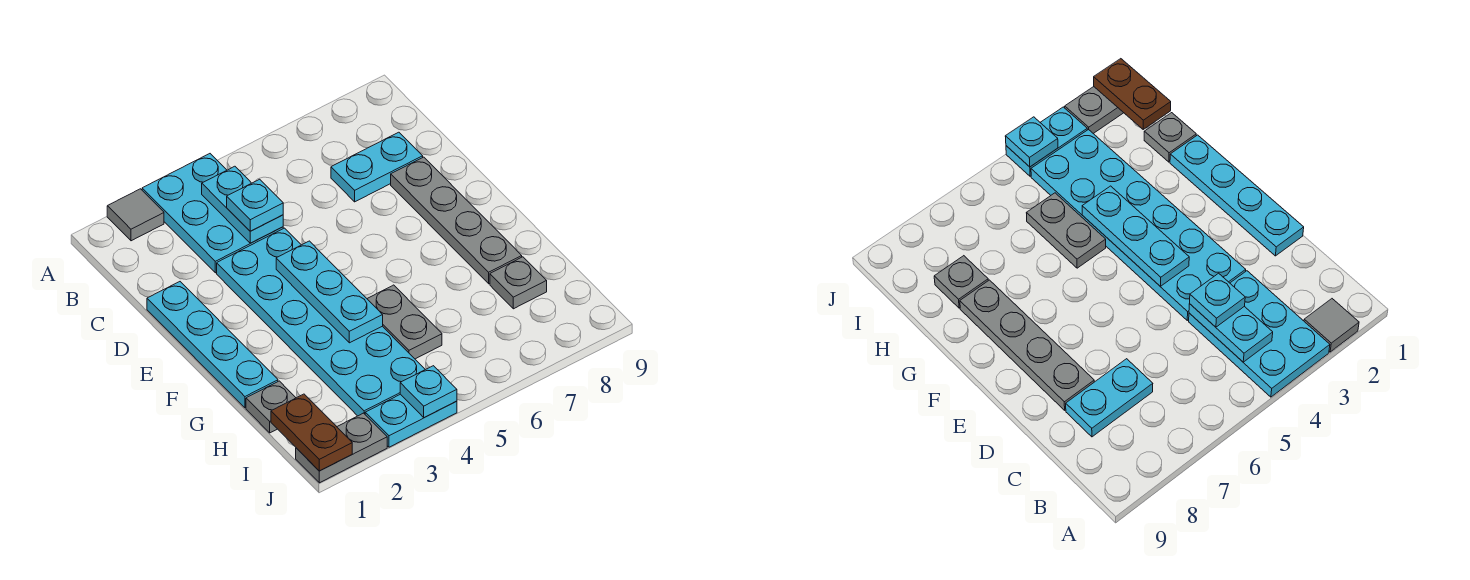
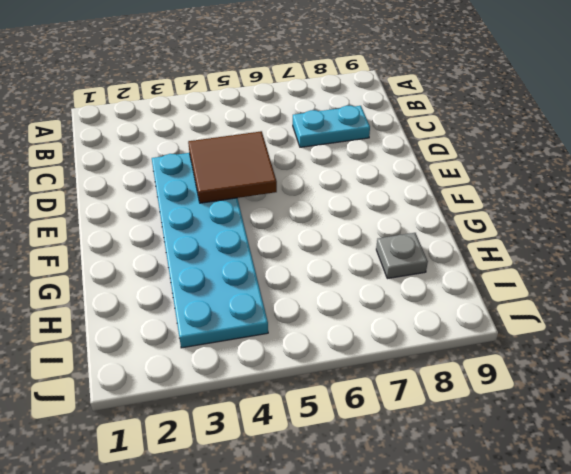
brown 2x2 tile [188,131,277,203] -> cyan 1x3 plate [276,241,383,343]
none -> grey 1x1 tile [107,189,164,241]
none -> cyan 2x3 plate [142,154,283,273]
none -> cyan 1x4 plate [147,282,278,408]

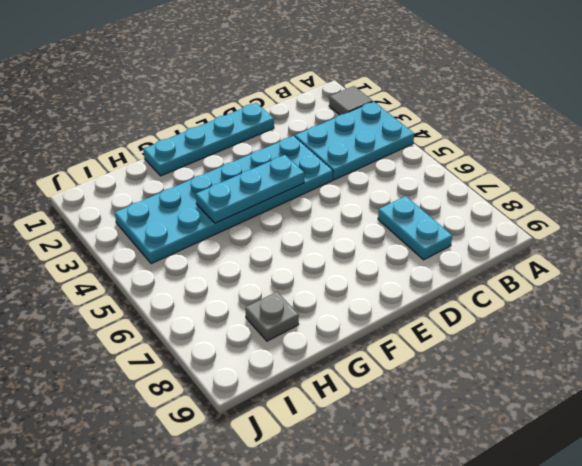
none -> grey 1x4 plate [391,157,522,284]
none -> grey 1x2 plate [367,285,442,359]
none -> grey 1x1 plate [246,381,296,433]

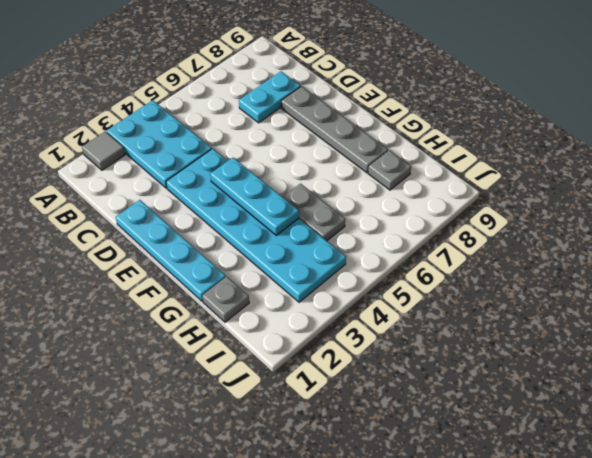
none -> grey 1x2 plate [296,413,387,483]
none -> cyan 1x2 plate [365,394,457,447]
none -> cyan 1x2 plate [202,166,283,243]

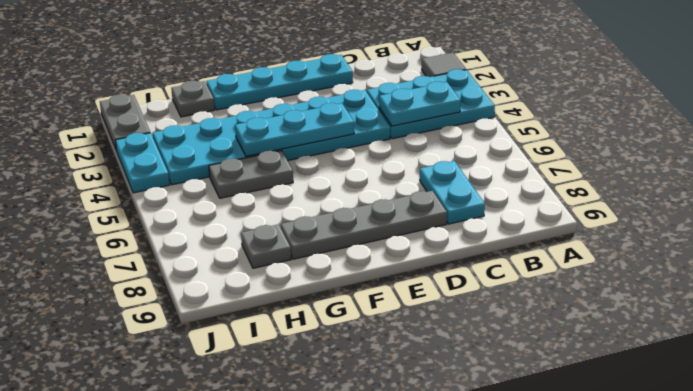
none -> brown 1x2 plate [271,394,352,471]
none -> cyan 1x1 plate [400,366,457,418]
none -> cyan 1x1 plate [227,179,283,231]

